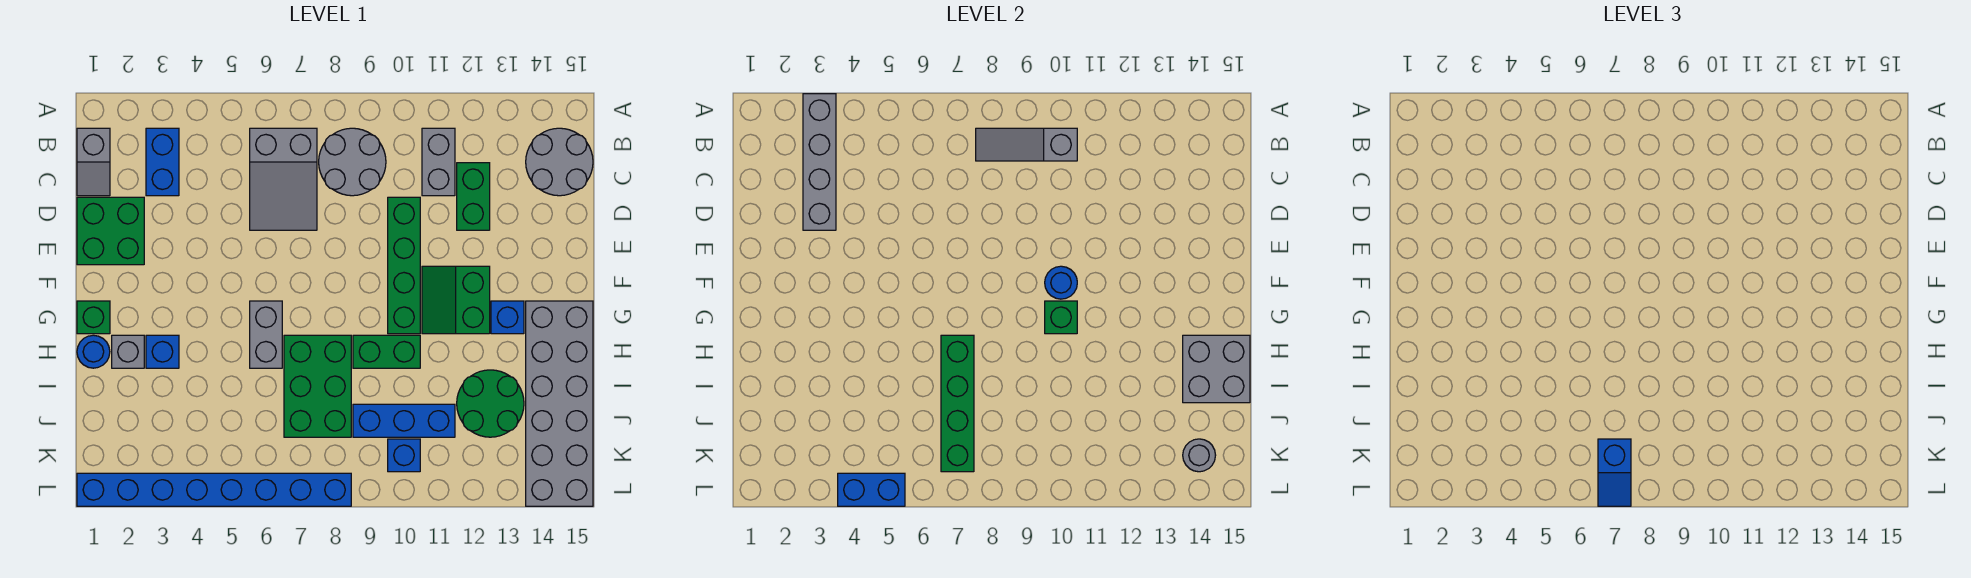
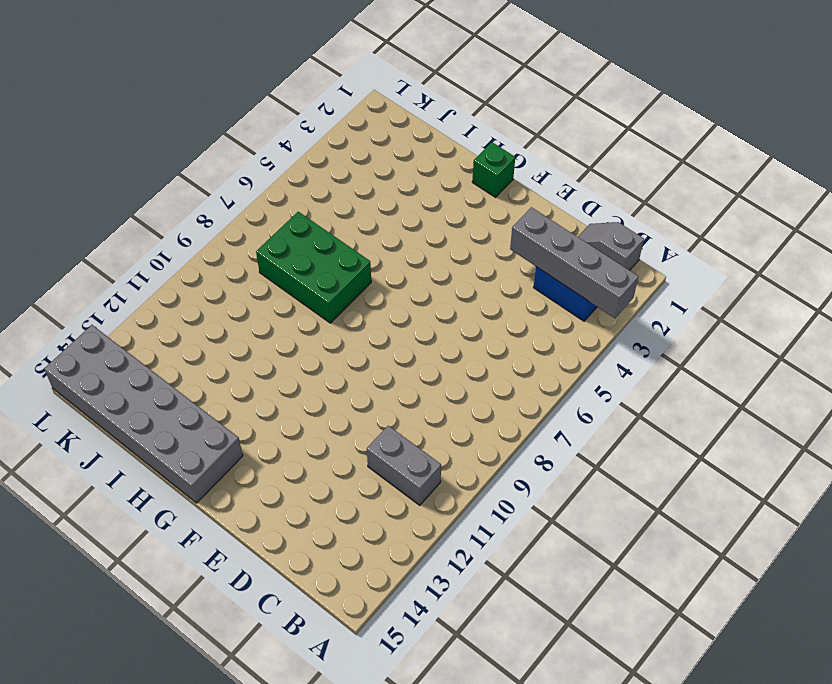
none -> grey 2x3 slope [250,128,317,230]
none -> grey 2x2 round brick [319,128,386,196]
none -> grey 2x2 round brick [526,128,593,196]
none -> green 1x2 brick [457,163,490,230]

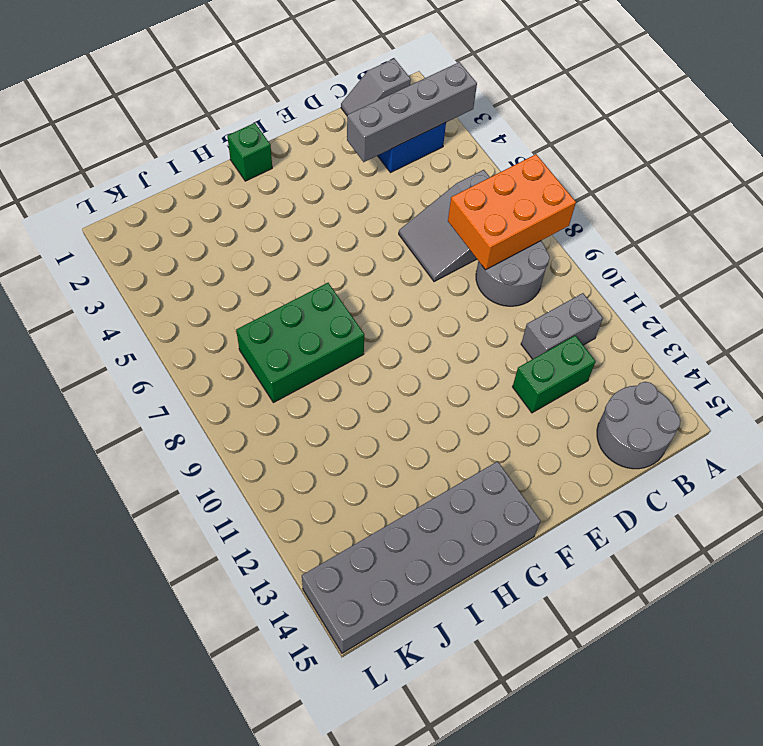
orange 2x3 brick [448,154,576,270] -> grey 1x3 slope [976,128,1077,161]
none -> green 2x2 brick [77,197,144,265]
none -> green 1x4 brick [388,197,420,334]
none -> green 2x2 slope [422,266,490,334]
none -> grey 1x2 brick [250,301,282,368]

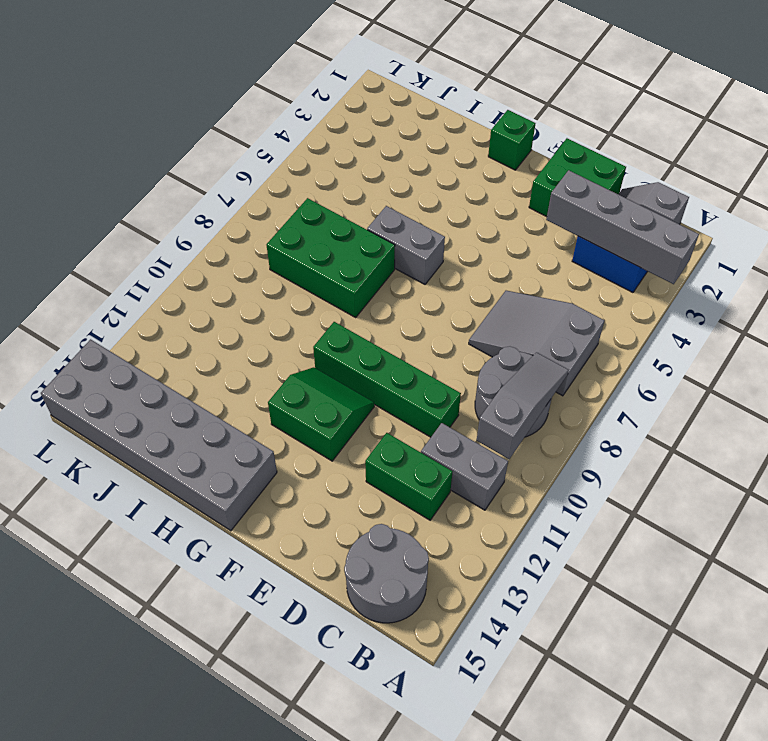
none -> blue 1x1 brick [491,301,524,334]
none -> blue 1x1 round brick [77,335,110,368]
none -> grey 1x1 brick [112,335,144,368]
none -> blue 1x1 brick [146,335,179,368]

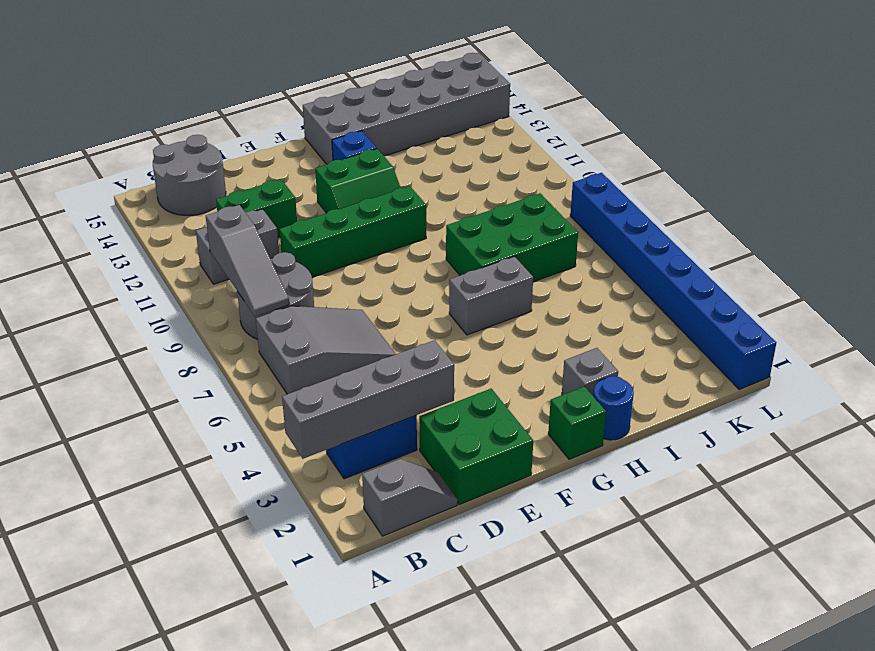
none -> blue 1x1 brick [146,335,179,368]
none -> green 1x2 brick [353,335,420,368]
none -> green 2x2 round brick [457,370,524,437]
none -> blue 1x3 brick [353,404,455,437]

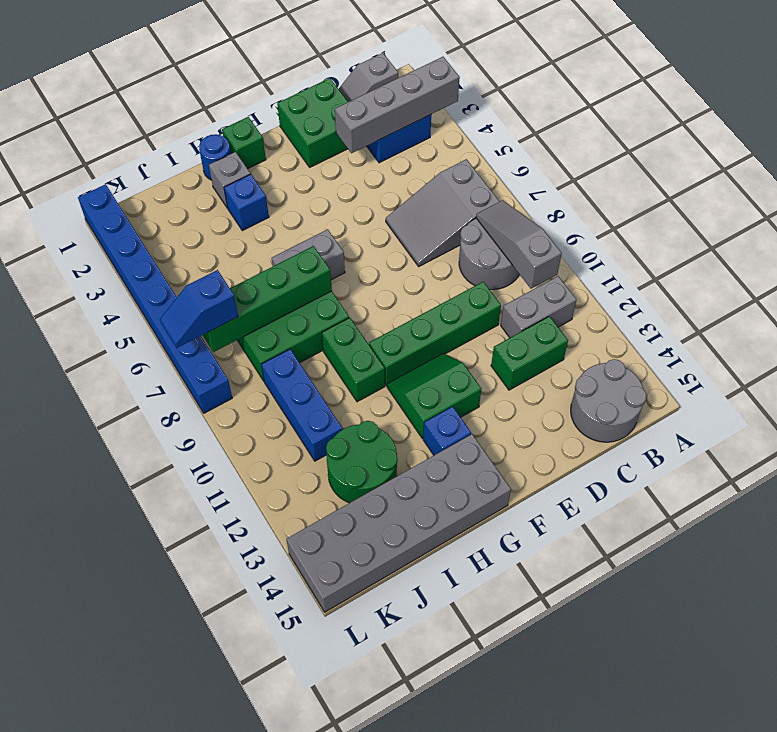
none -> blue 1x1 brick [388,439,420,472]
none -> blue 1x1 round brick [1045,266,1077,299]
none -> green 1x1 brick [1045,301,1077,334]
none -> grey 2x2 brick [1183,335,1250,403]

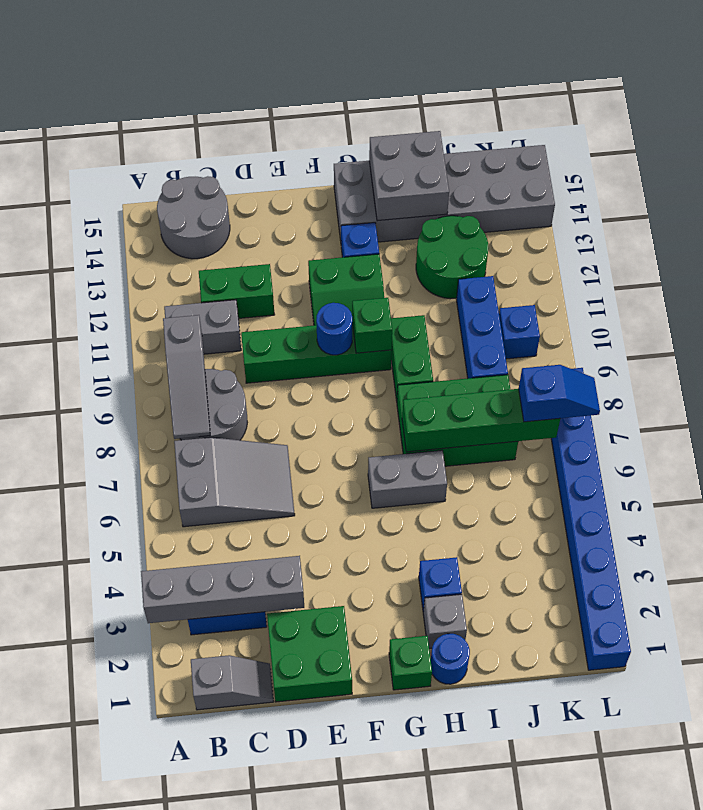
none -> grey 1x1 round brick [1183,439,1216,472]
none -> blue 1x2 brick [838,473,905,506]

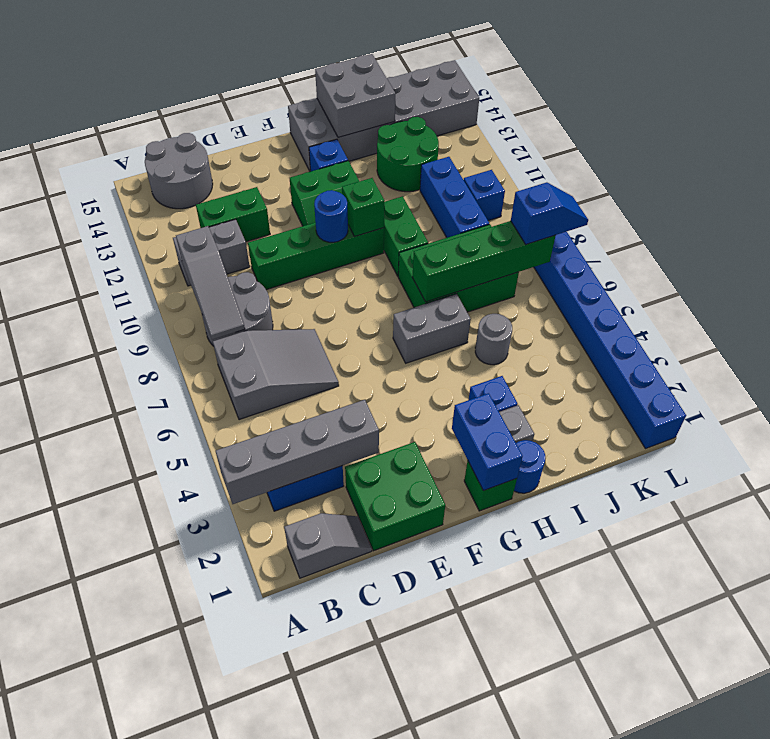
blue 1x2 brick [452,393,523,491] -> blue 1x2 brick moved to [838,473,905,506]
grey 1x1 round brick [475,314,512,365] -> grey 1x1 round brick moved to [1183,439,1216,472]

